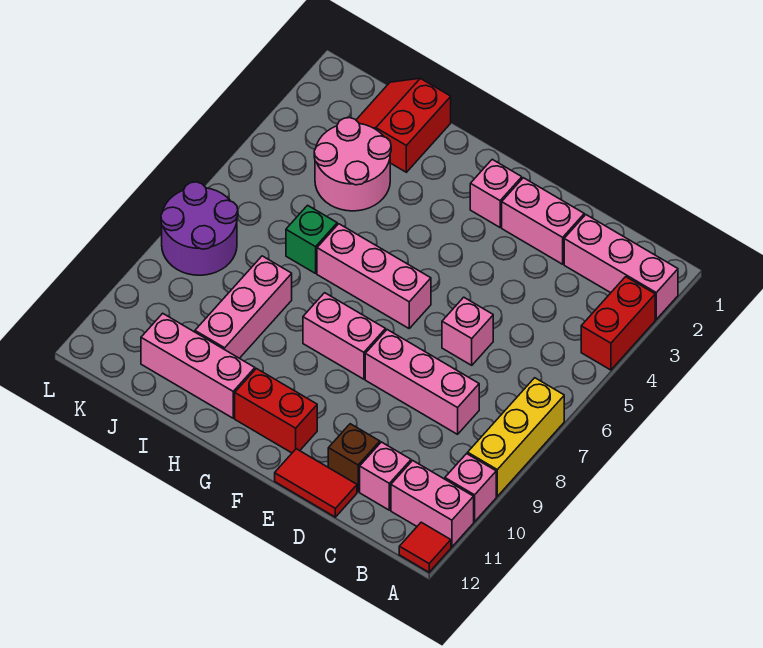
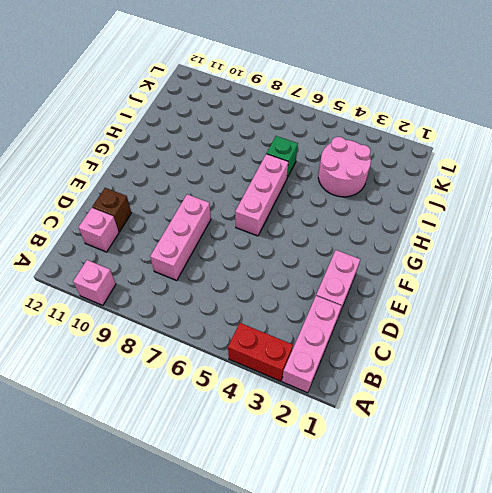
none -> yellow 1x3 brick [468,378,564,496]
none -> pink 1x2 brick [391,460,474,547]
none -> red 1x1 tile [399,522,451,572]

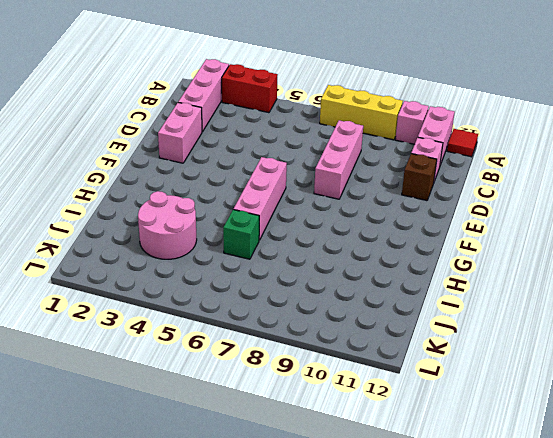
none -> pink 1x1 brick [442,297,493,365]
none -> red 1x2 tile [275,449,357,517]
none -> pink 1x1 brick [470,159,522,227]

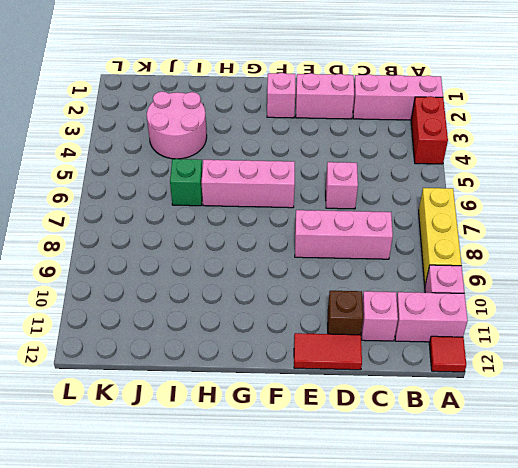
none -> pink 1x2 brick [303,293,386,379]
none -> red 1x2 brick [235,369,317,453]
none -> pink 1x3 brick [141,313,255,418]

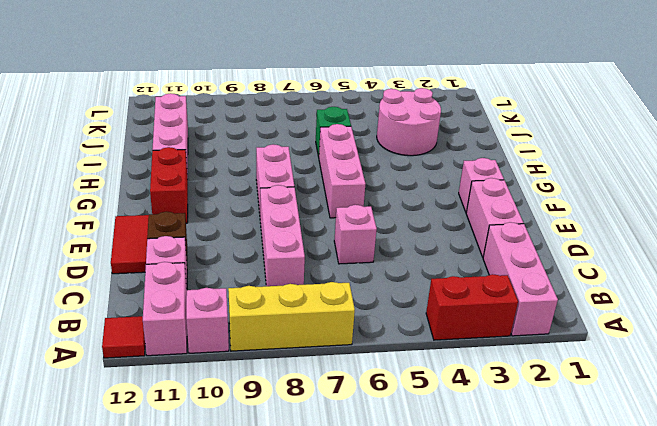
none -> red 2x2 slope [356,78,451,172]
none -> pink 1x3 brick [195,256,292,358]
none -> purple 2x2 round brick [161,182,238,275]

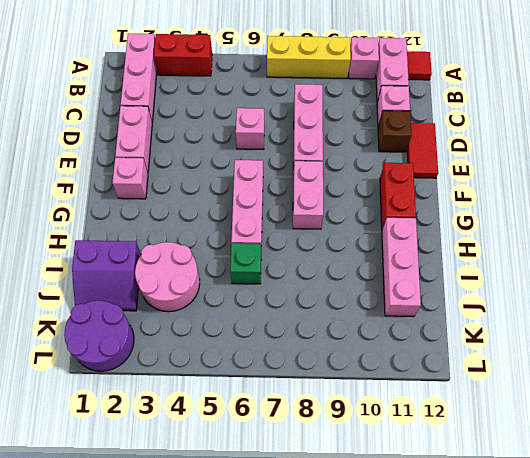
purple 2x2 slope [72,240,141,311] -> red 2x2 slope [356,78,451,172]
purple 2x2 round brick [64,301,134,371] -> purple 2x2 round brick moved to [161,182,238,275]
none -> pink 1x3 brick [195,256,292,358]

